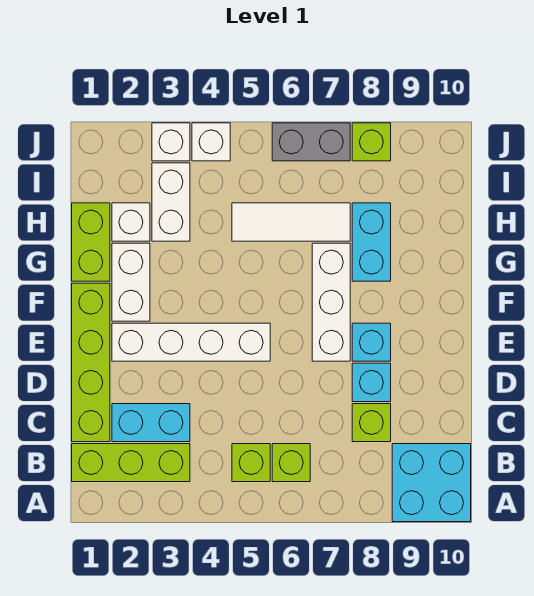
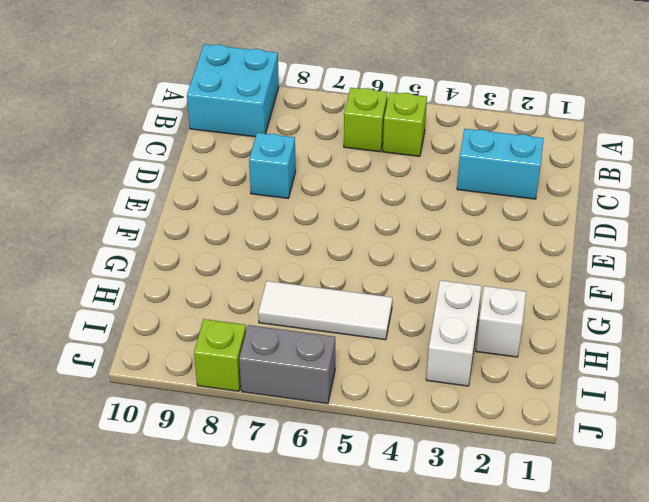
none -> lime 1x3 brick [72,444,190,482]
none -> lime 1x4 brick [72,283,110,442]
none -> lime 1x1 brick [352,404,391,442]

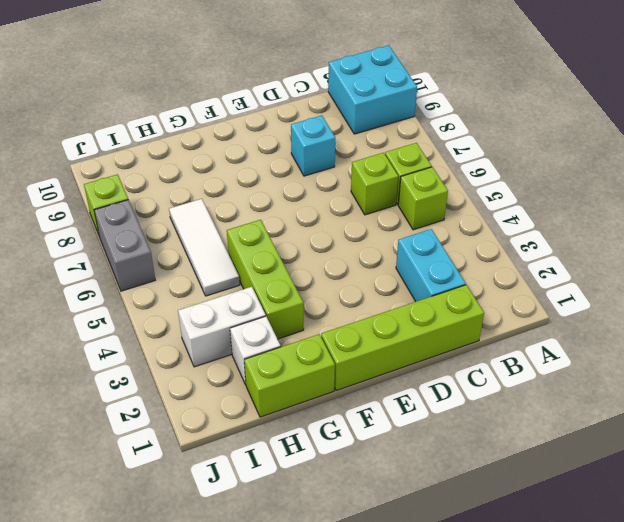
lime 1x1 brick [351,153,398,215] -> lime 1x1 brick moved to [352,404,391,442]
lime 1x3 brick [227,220,304,339] -> lime 1x3 brick moved to [72,444,190,482]
none -> white 1x4 brick [112,323,270,361]
none -> white 1x3 brick [312,243,350,361]
none -> cyan 1x1 brick [352,323,391,361]

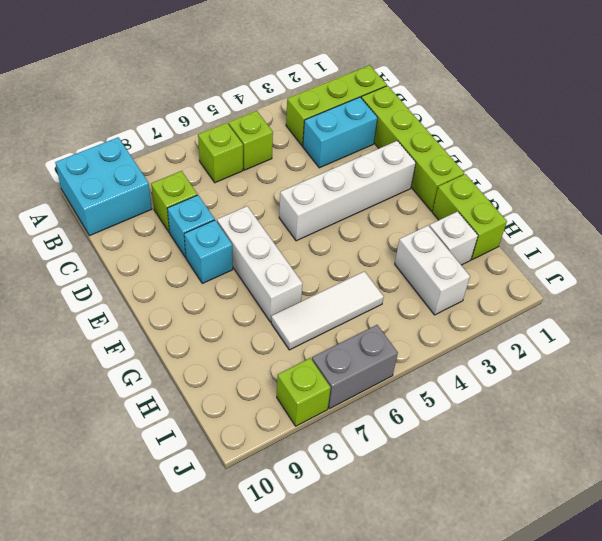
none -> white 1x2 brick [112,243,150,321]
none -> cyan 1x2 brick [352,203,391,281]
none -> white 1x1 brick [152,123,190,161]

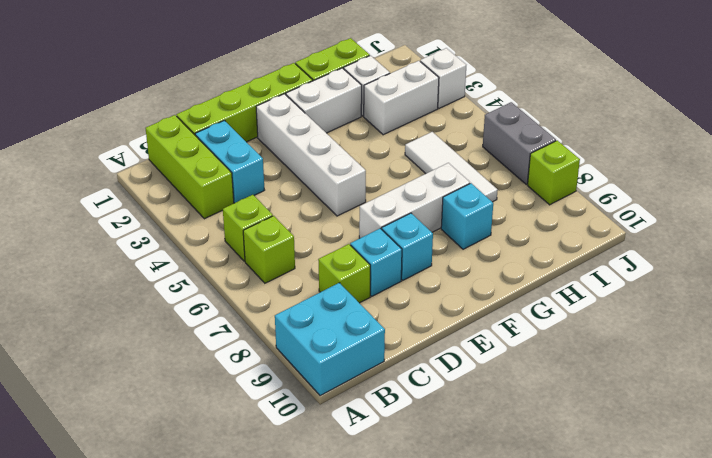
cyan 1x1 brick [441,183,493,249] -> cyan 1x2 brick [352,203,391,281]
none -> white 1x1 brick [192,123,230,161]

